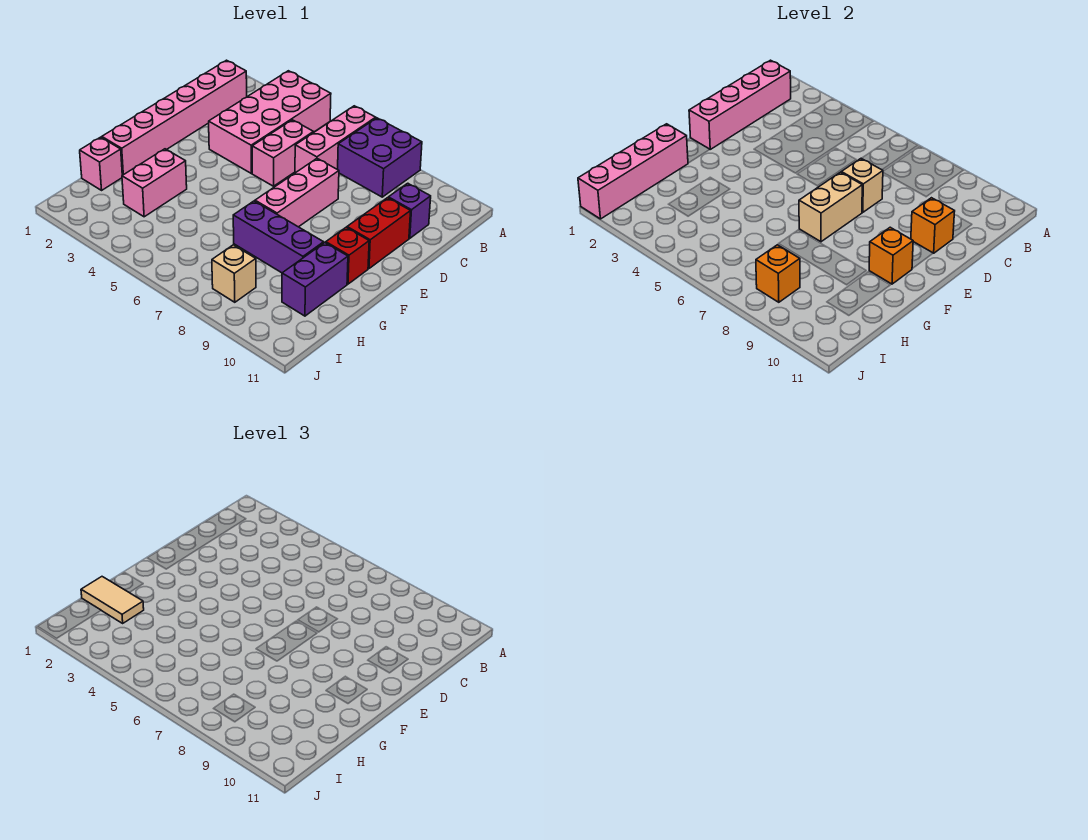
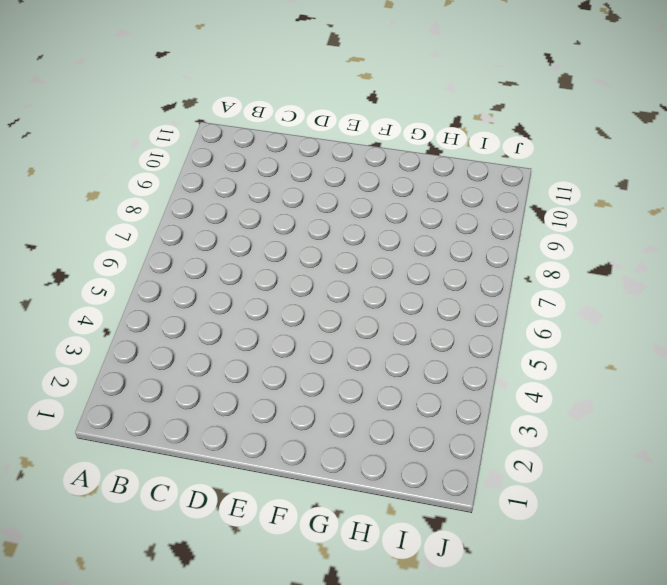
none -> pink 2x4 brick [209,71,331,173]
none -> pink 1x3 brick [295,106,376,173]
none -> purple 2x2 brick [338,118,422,197]

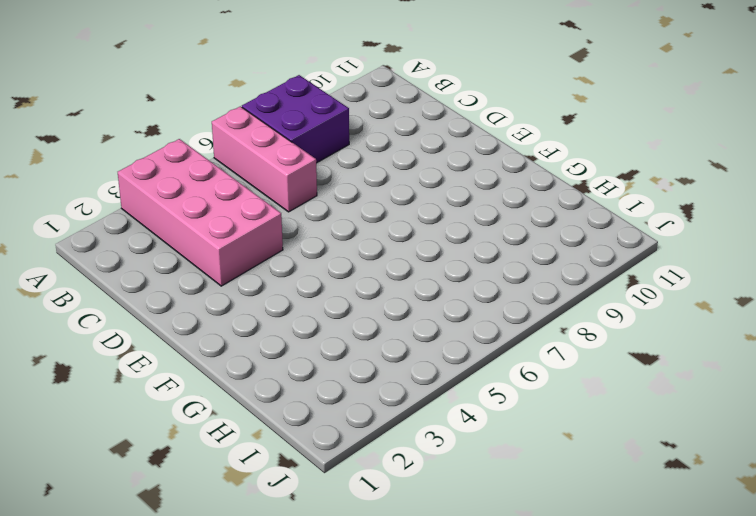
none -> pink 1x6 brick [102,60,247,175]
none -> pink 1x2 brick [252,120,314,186]
none -> purple 1x1 brick [388,183,431,238]

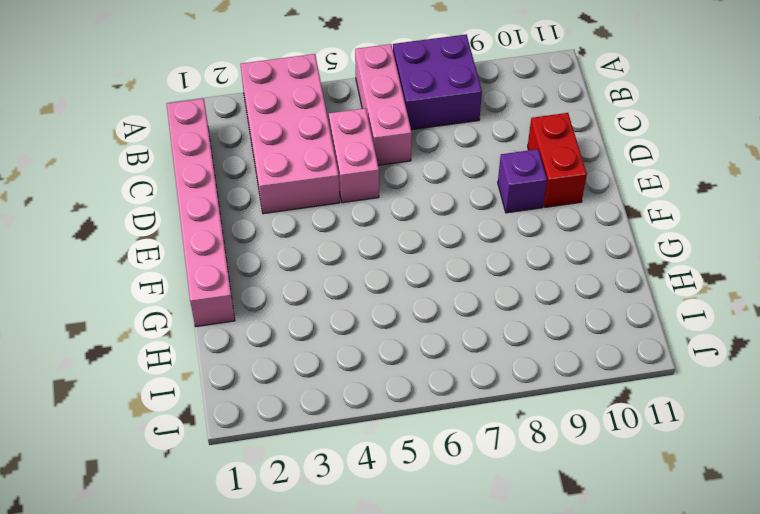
purple 1x1 brick [498,149,547,213] -> purple 1x1 brick moved to [388,183,431,238]
none -> pink 1x3 brick [255,159,339,227]
none -> red 1x1 brick [326,227,369,284]
none -> pink 1x2 brick [122,149,187,217]

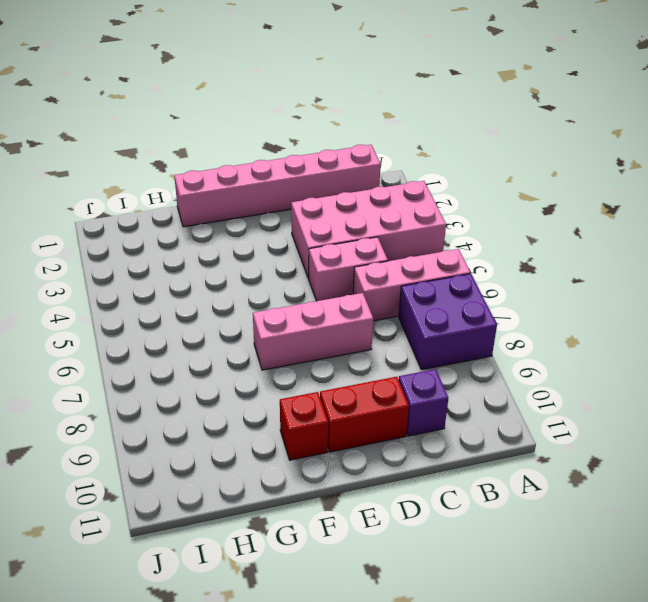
none -> pink 1x2 brick [122,149,187,217]
none -> purple 1x3 brick [233,201,324,273]
none -> purple 1x2 brick [282,243,348,316]

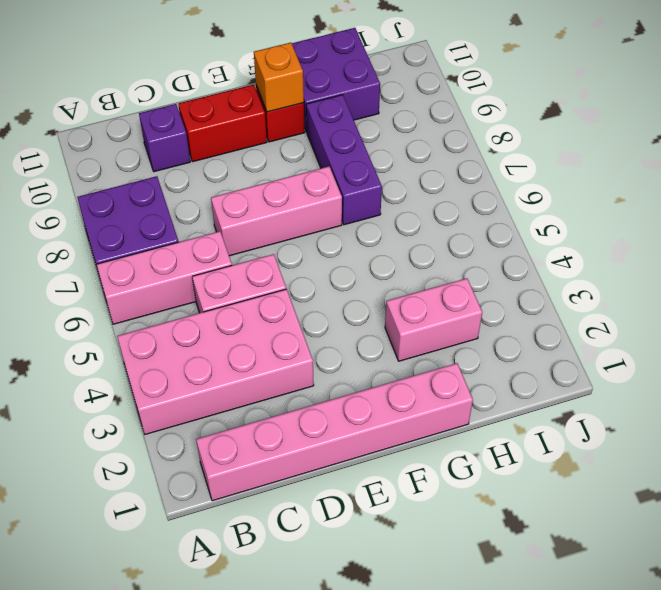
purple 2x2 brick [292,28,380,132] -> purple 1x2 brick [282,243,348,316]
none -> pink 1x1 brick [80,137,122,190]
none -> tan 1x1 brick [212,245,256,302]
none -> pink 1x4 brick [689,60,791,149]

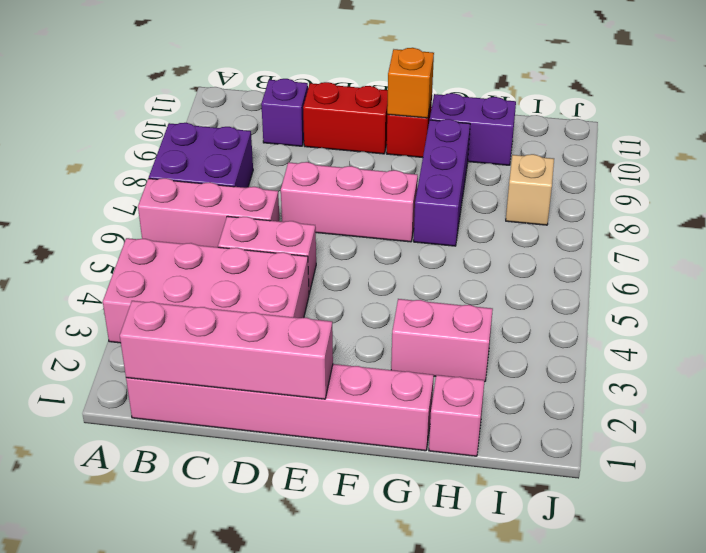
none -> tan 1x1 brick [841,158,883,212]
none -> orange 1x1 brick [911,198,955,253]
none -> tan 1x2 brick [799,172,862,242]

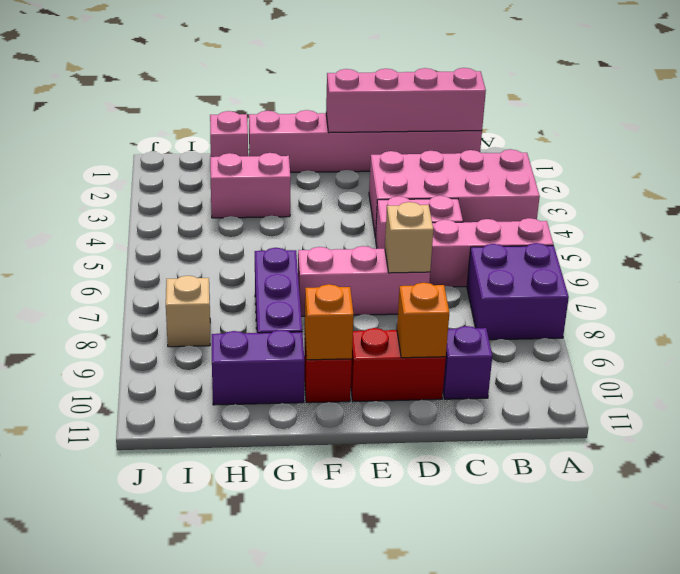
none -> tan 1x2 brick [799,172,862,242]
none -> pink 1x4 brick [578,124,688,219]
none -> orange 1x1 brick [756,245,800,302]

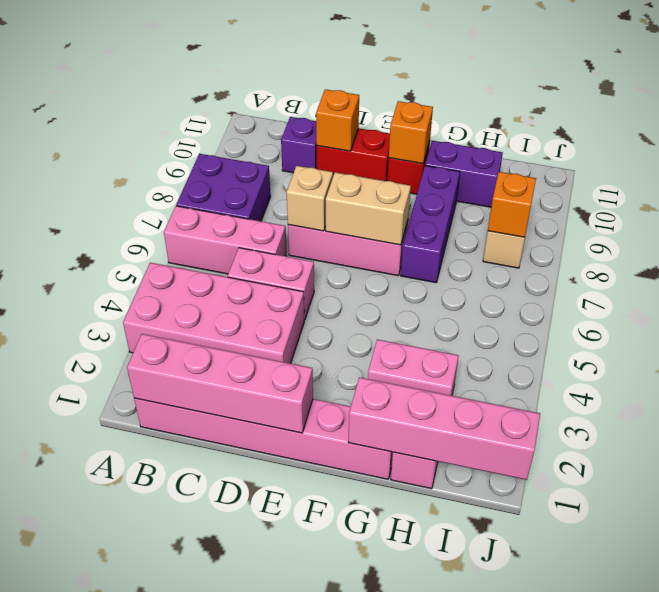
none -> tan 1x2 tile [81,577,144,623]

